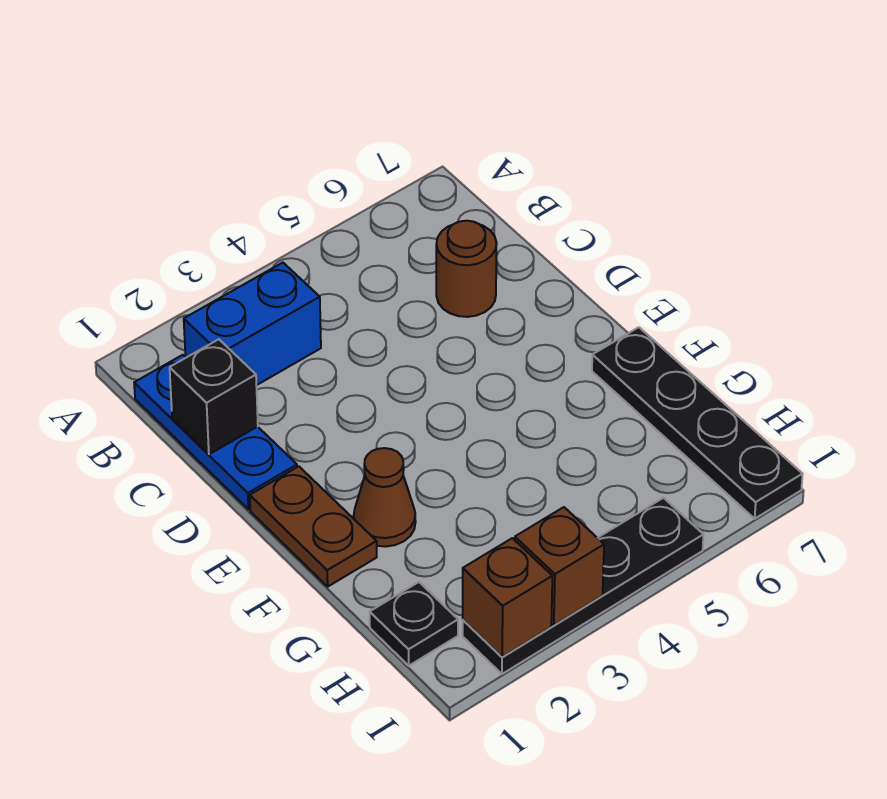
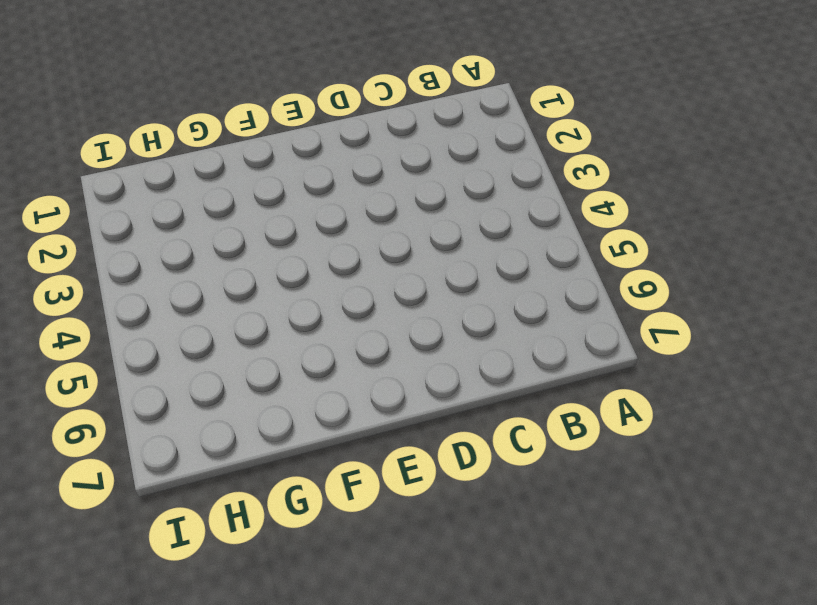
none -> blue 1x3 plate [134,355,297,509]
none -> blue 1x2 brick [184,263,321,385]

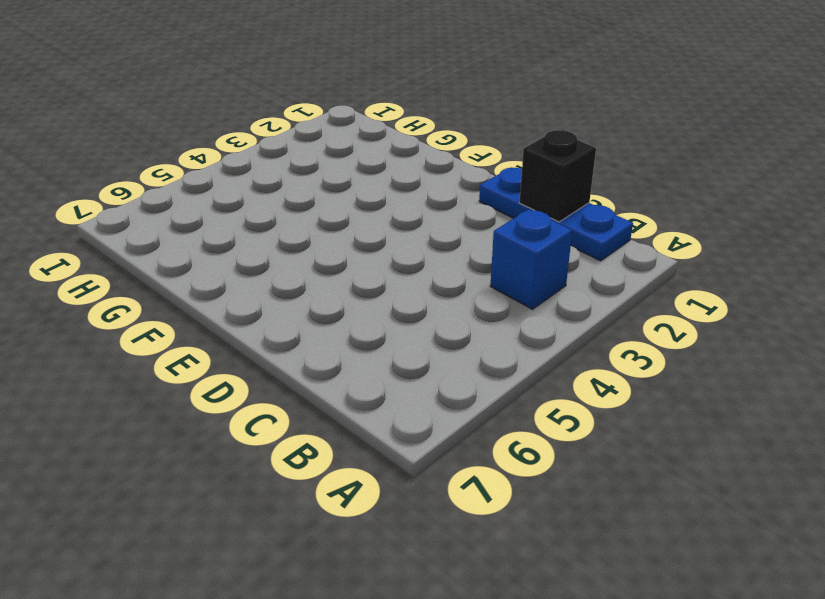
blue 1x1 brick [490,209,572,309] -> blue 1x2 brick [184,263,321,385]
none -> brown 1x1 round brick [436,221,497,317]
none -> brown 1x2 plate [250,466,377,586]

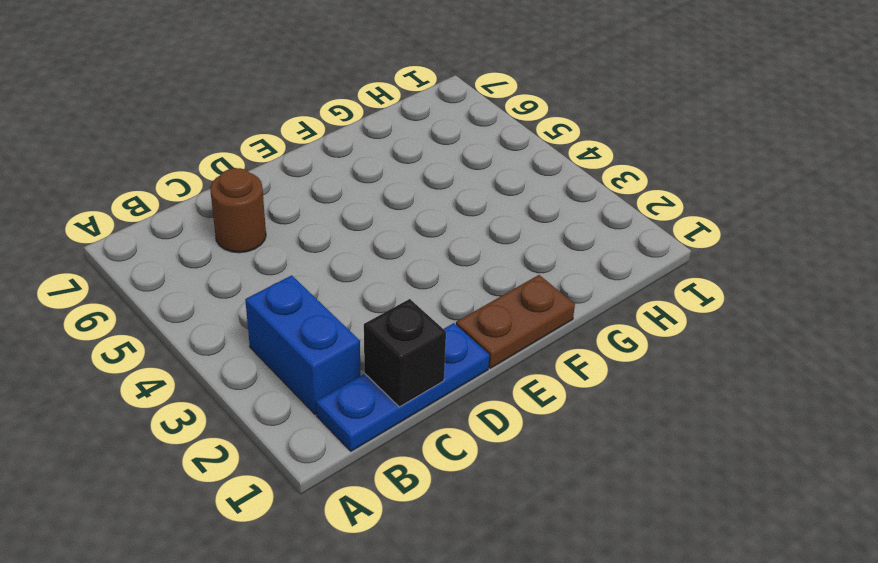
none -> brown 1x1 cone [354,448,416,547]
none -> black 1x4 plate [592,327,803,519]

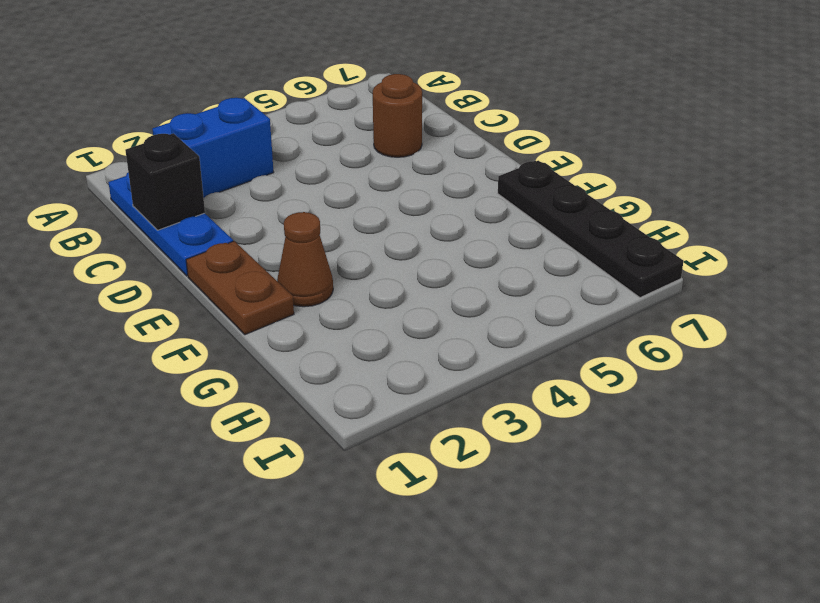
none -> black 1x1 plate [370,582,458,666]
none -> black 1x4 plate [463,498,703,674]

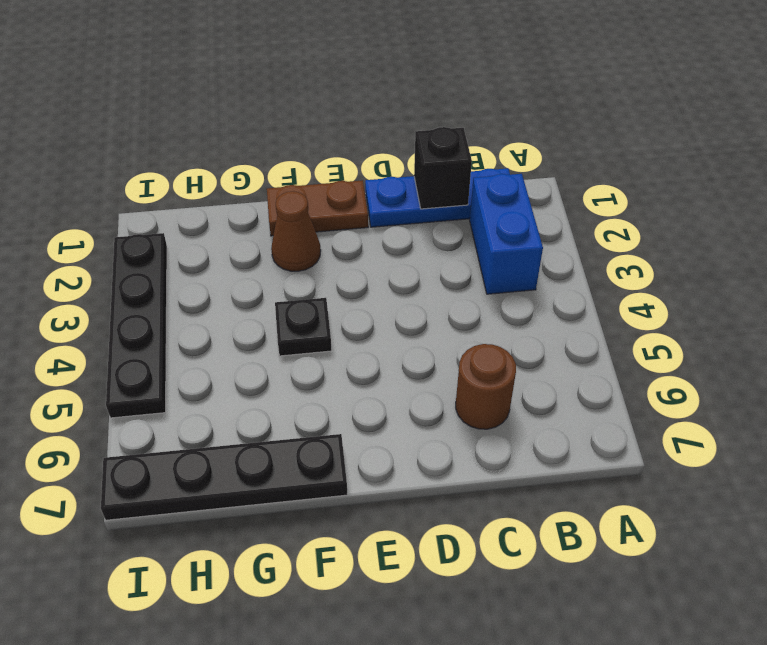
black 1x1 plate [275,298,332,356] -> black 1x1 plate moved to [370,582,458,666]
none -> brown 1x1 brick [463,538,552,657]
none -> brown 1x1 brick [515,507,604,625]

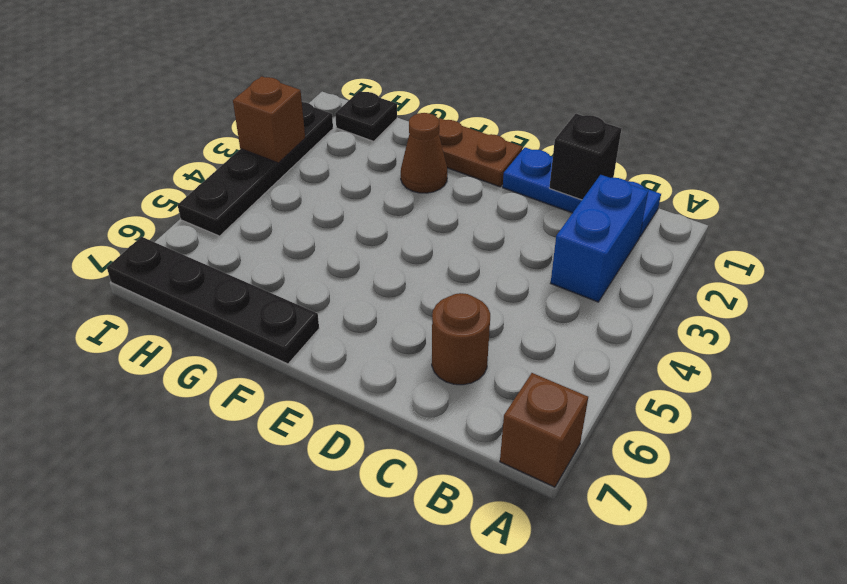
brown 1x1 brick [500,373,588,487] -> brown 1x1 brick moved to [463,538,552,657]

